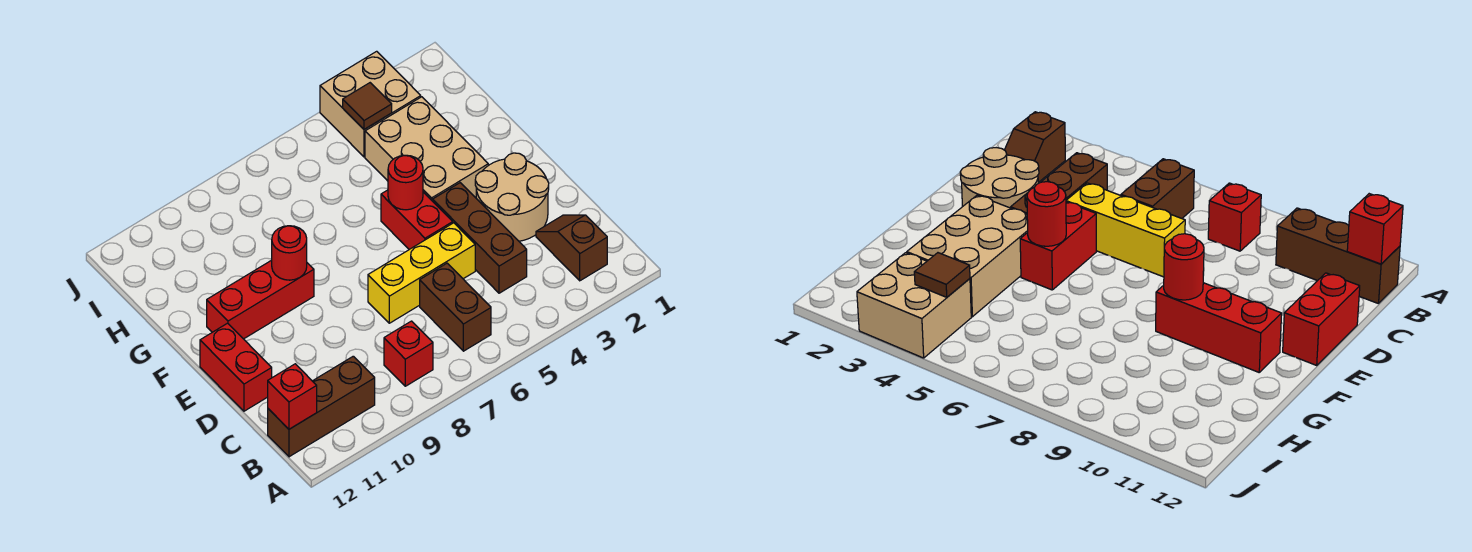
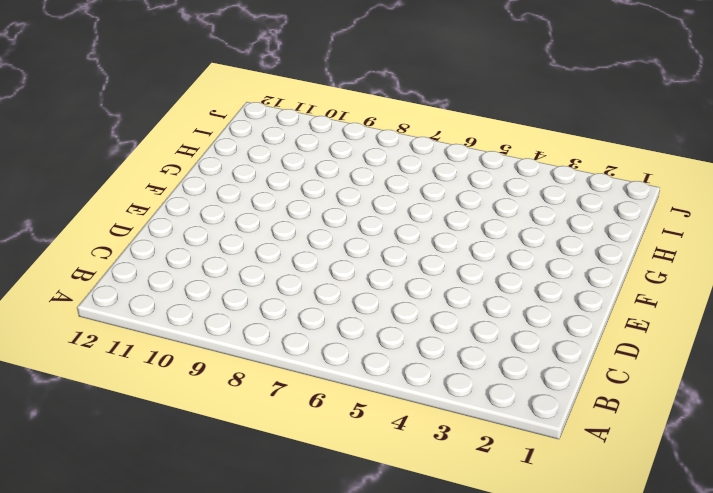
none -> brown 1x2 slope [536,215,607,281]
none -> brown 1x2 brick [420,263,491,351]
none -> red 1x1 brick [384,321,433,386]

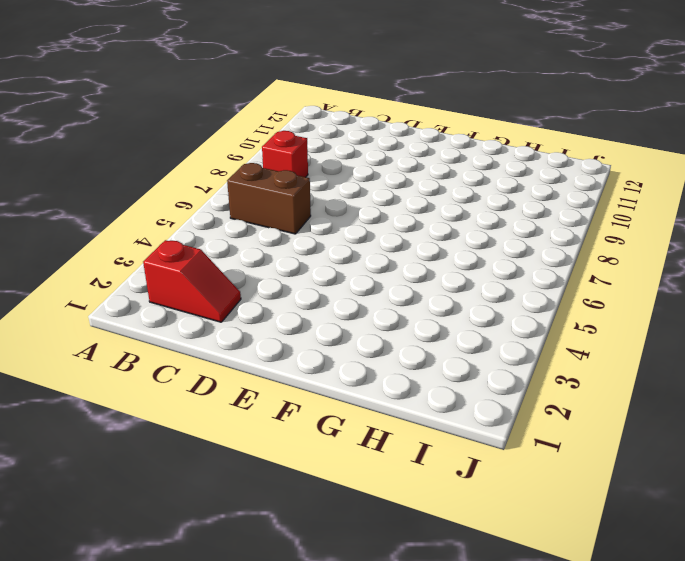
red 1x2 slope [143,240,241,322] -> brown 1x2 slope [536,215,607,281]
none -> brown 1x3 brick [268,356,375,457]
none -> brown 1x3 brick [433,183,527,293]
none -> tan 2x2 round brick [475,153,549,241]

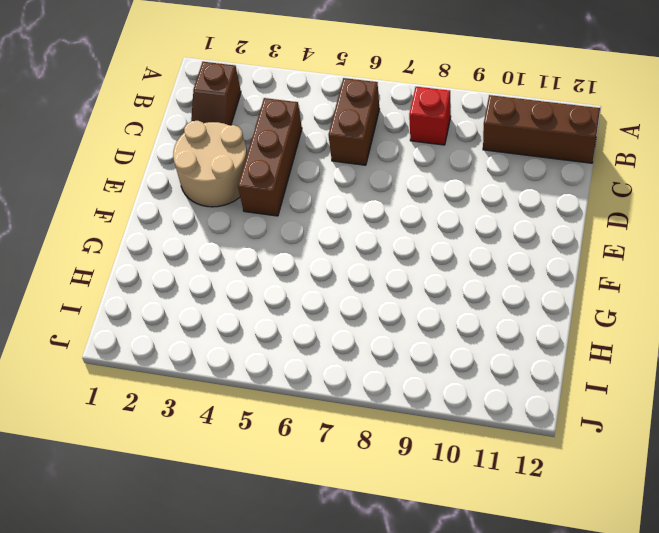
none -> yellow 1x3 brick [368,223,475,323]
none -> red 1x2 brick [200,323,272,411]
none -> red 1x2 brick [381,190,453,249]

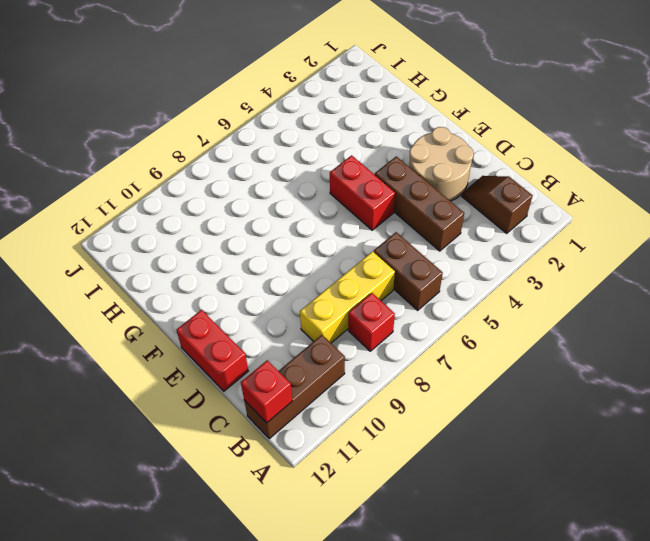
yellow 1x3 brick [300,252,395,343] -> yellow 1x3 brick moved to [368,223,475,323]
none -> tan 2x3 brick [365,97,488,201]
none -> red 1x3 brick [207,260,314,339]
none -> tan 2x2 brick [320,51,421,157]

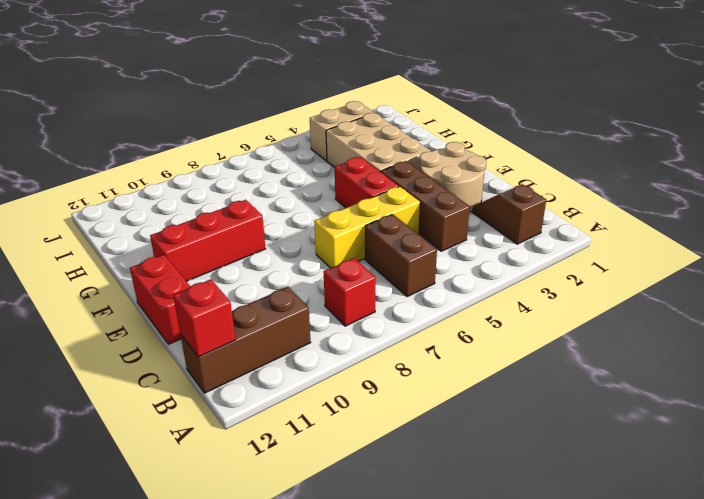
tan 1x2 brick [310,101,374,161] -> tan 2x2 brick [320,51,421,157]
none -> red 1x1 round brick [388,155,423,210]
none -> red 1x1 round brick [272,226,307,280]
none -> brown 1x1 tile [343,83,392,129]

